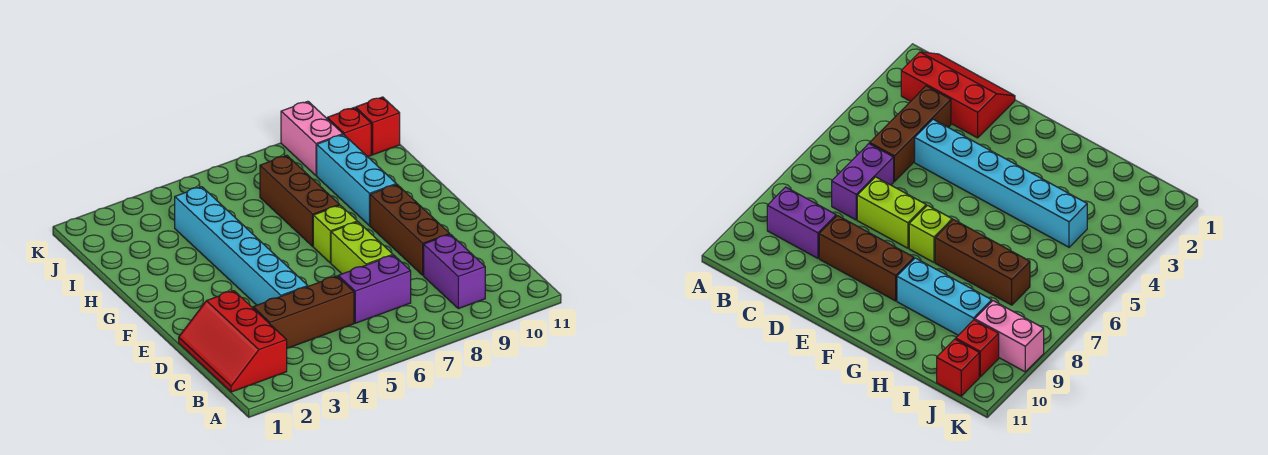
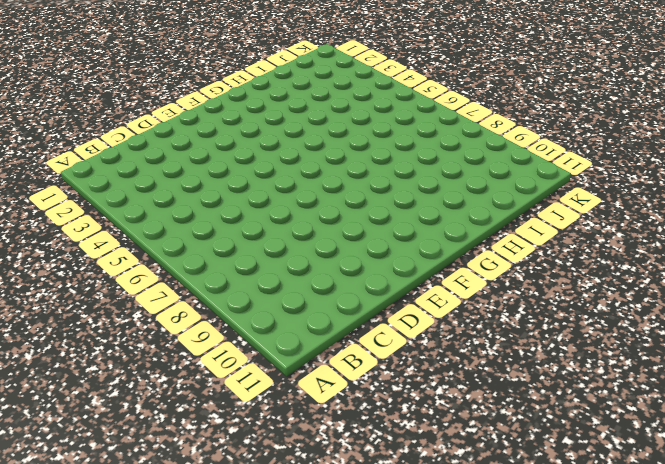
none -> red 2x3 slope [179,291,287,392]
none -> purple 1x2 brick [424,234,485,309]
none -> brown 1x3 brick [253,276,354,348]

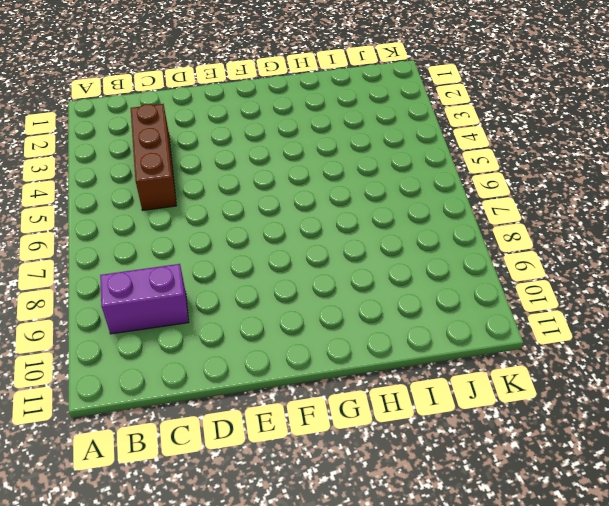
none -> red 2x3 slope [179,291,287,392]
none -> purple 1x2 brick [338,255,411,323]
none -> cyan 1x6 brick [175,187,308,305]

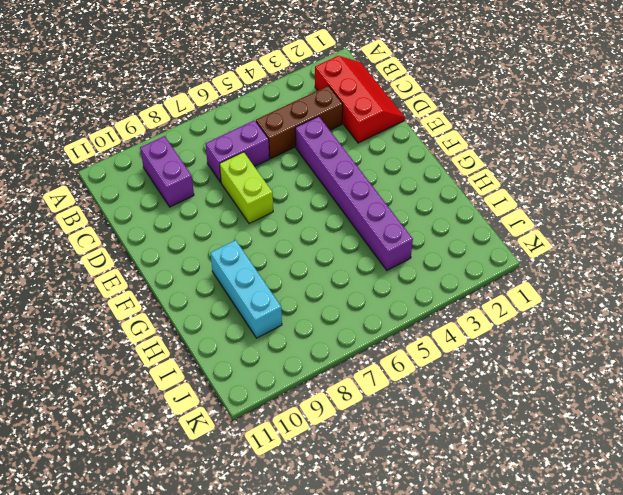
purple 1x6 brick [295,116,413,270] -> cyan 1x6 brick [175,187,308,305]
none -> brown 1x3 brick [370,184,450,275]
none -> lime 1x1 brick [313,205,357,263]
none -> brown 1x3 brick [260,155,340,246]

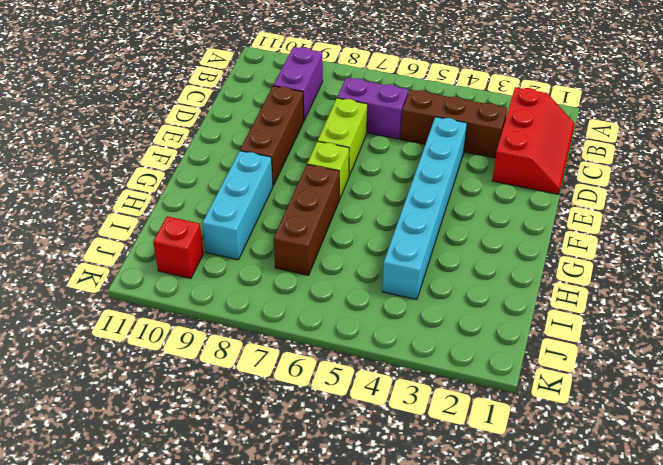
none -> pink 1x2 brick [281,101,343,176]
none -> red 1x1 brick [356,97,400,155]

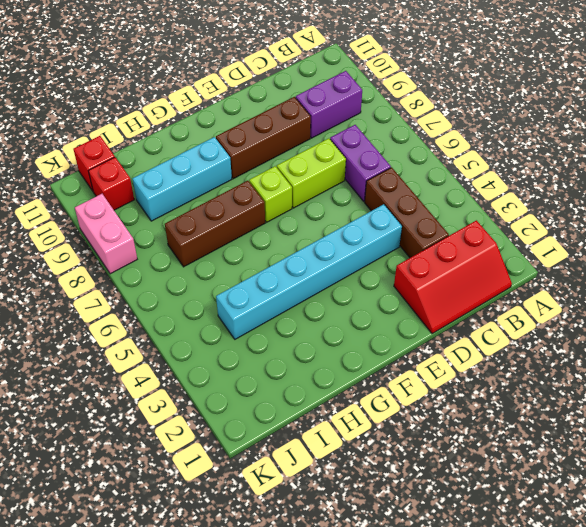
pink 1x2 brick [75,194,137,274] -> pink 1x2 brick turned to [281,101,343,176]

